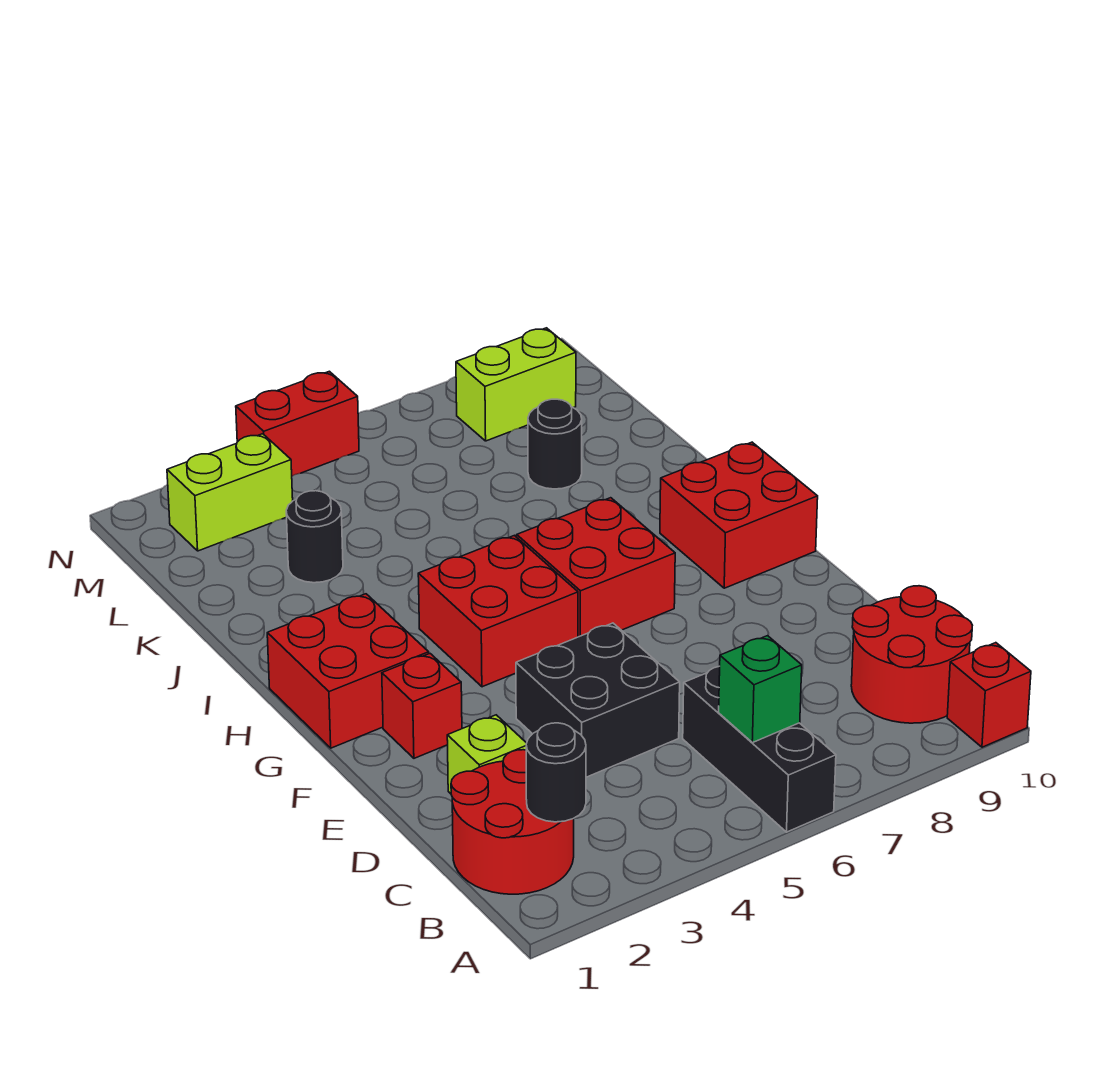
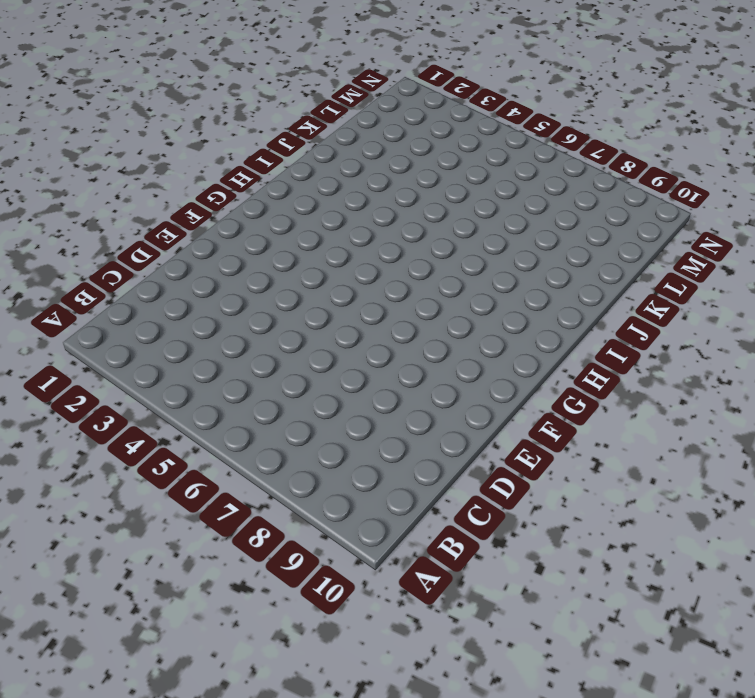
none -> black 1x3 brick [683,666,836,832]
none -> red 1x1 brick [947,643,1031,747]
none -> red 2x2 round brick [451,750,574,894]

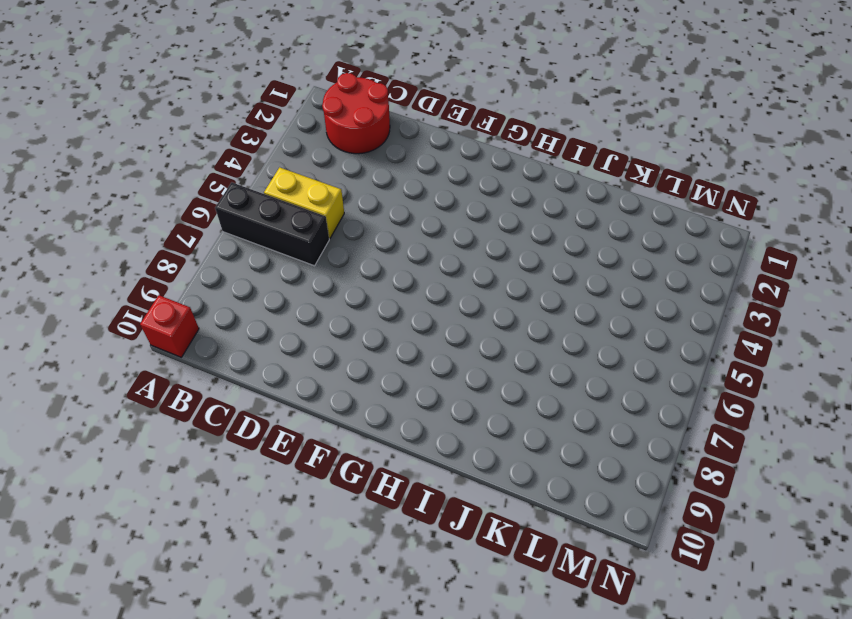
yellow 1x2 brick [264,167,344,239] -> none
none -> red 2x2 round brick [851,586,972,723]
none -> lime 1x1 brick [447,715,527,794]
none -> black 2x2 brick [516,623,680,777]

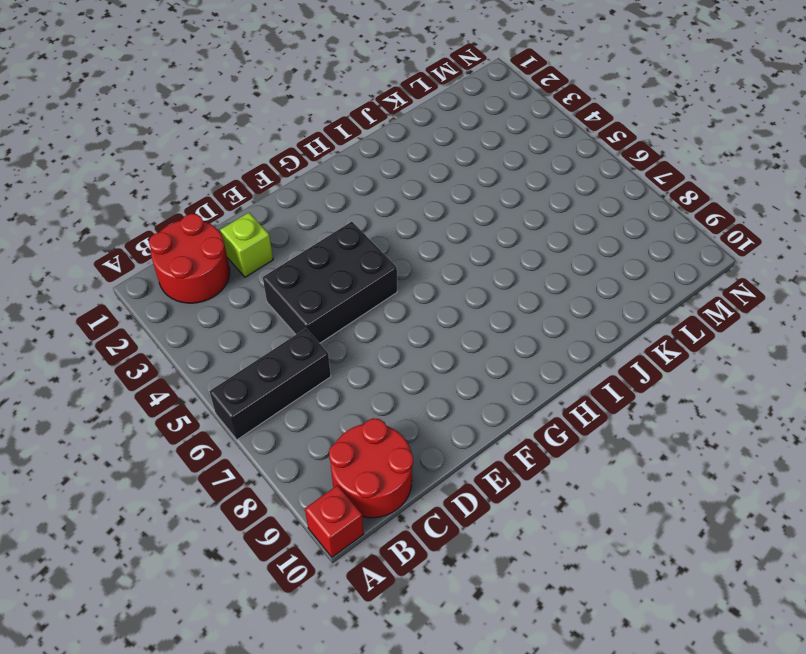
black 2x3 brick [263,222,397,343] -> black 2x2 brick [516,623,680,777]
none -> red 1x1 brick [382,654,462,758]
none -> red 2x2 brick [267,594,429,748]
none -> red 2x2 brick [418,535,578,687]

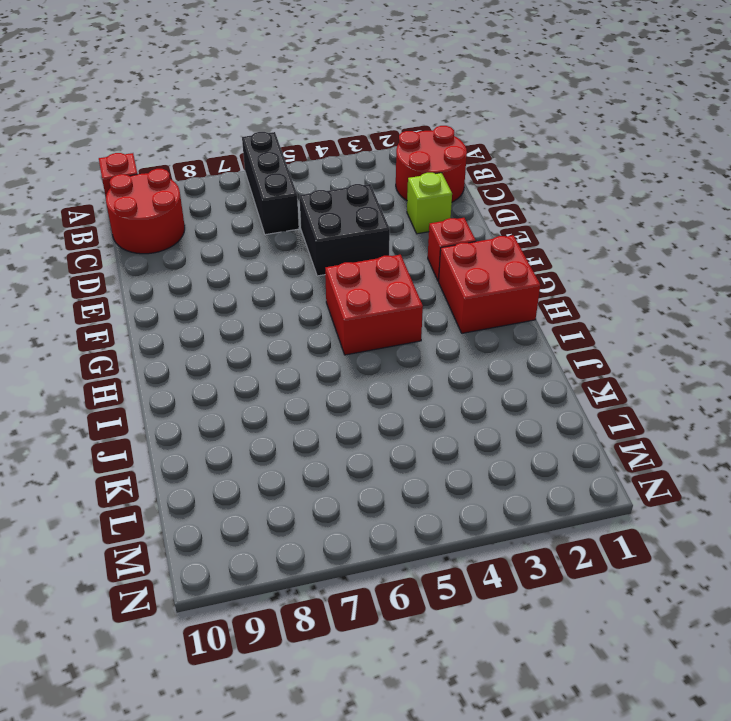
none -> red 2x2 brick [517,498,675,637]
none -> red 2x2 brick [660,442,818,588]
none -> black 1x1 round brick [286,491,343,583]

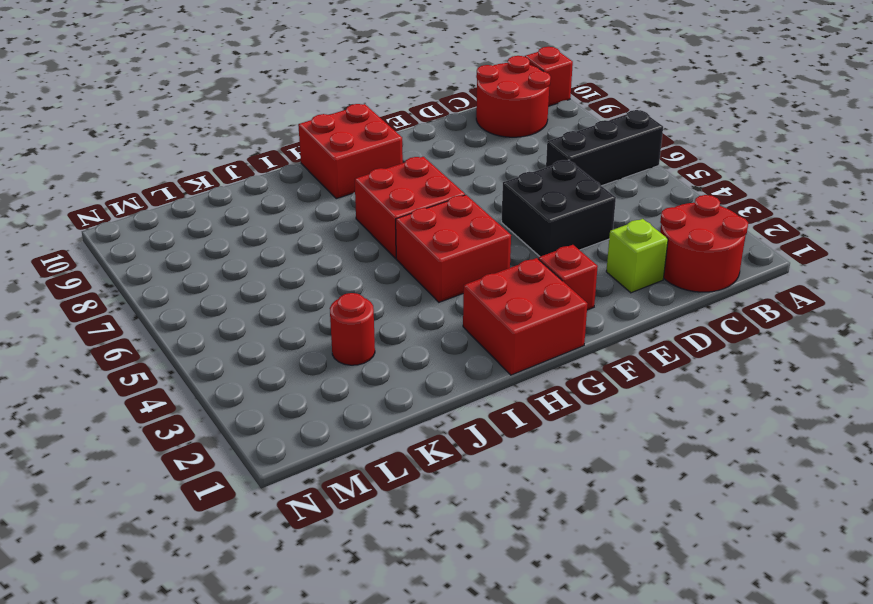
red 1x1 round brick [330,293,375,365] -> black 1x1 round brick [286,491,343,583]
none -> black 1x1 round brick [528,399,582,489]
none -> lime 1x2 brick [167,434,293,551]
none -> lime 1x2 brick [456,328,576,441]

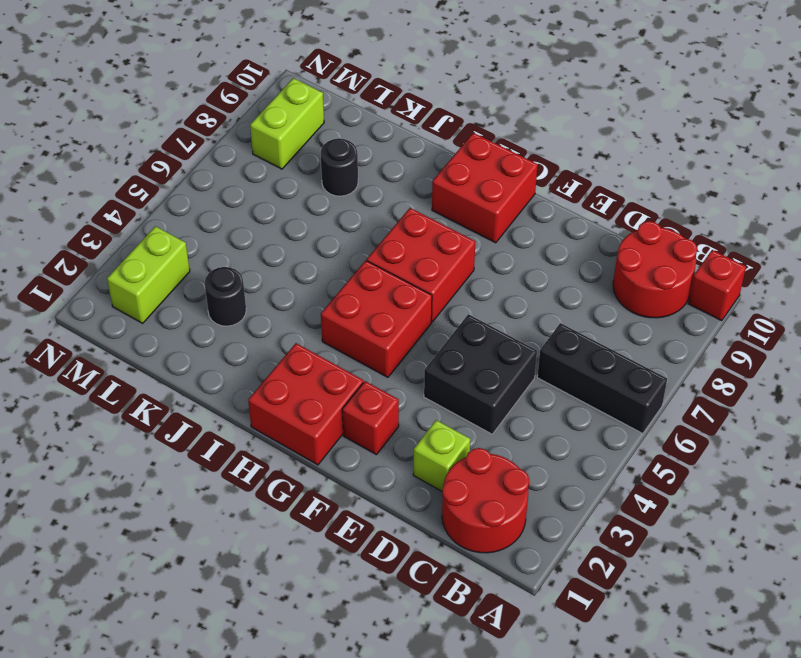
none -> red 1x2 brick [236,371,359,476]
none -> black 1x1 round brick [526,723,586,822]
none -> green 1x1 brick [719,636,802,743]

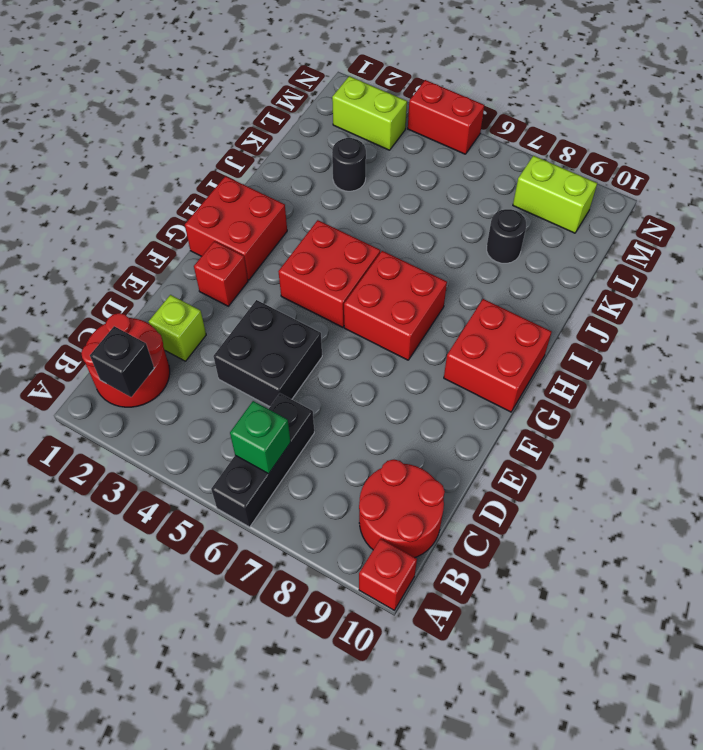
black 1x1 brick [90,326,154,397] -> black 1x1 round brick [526,723,586,822]

